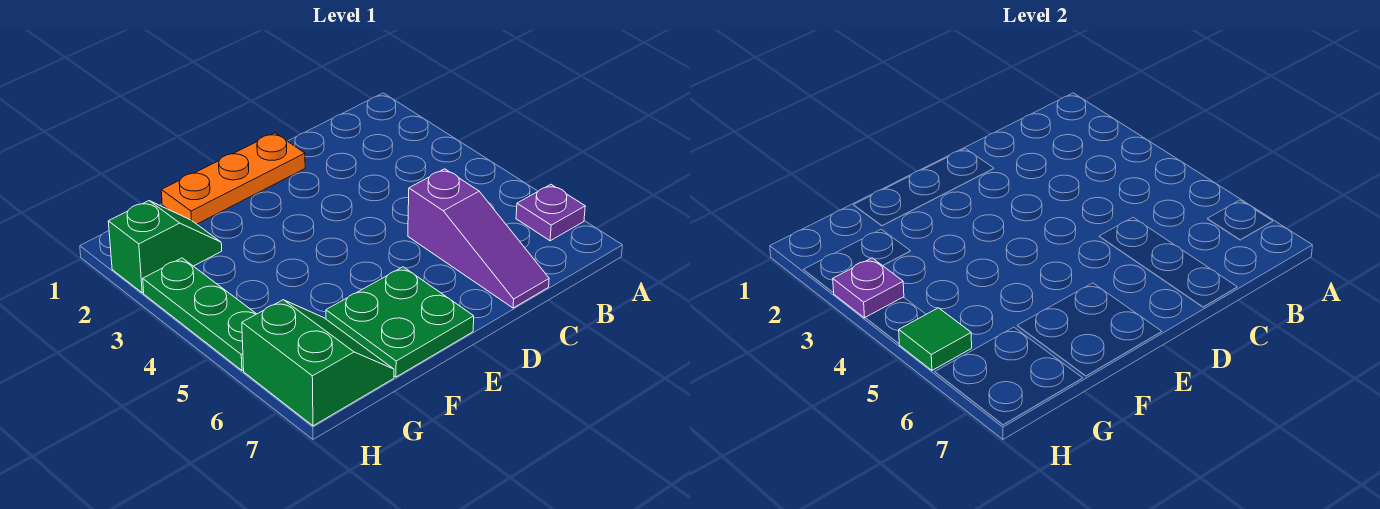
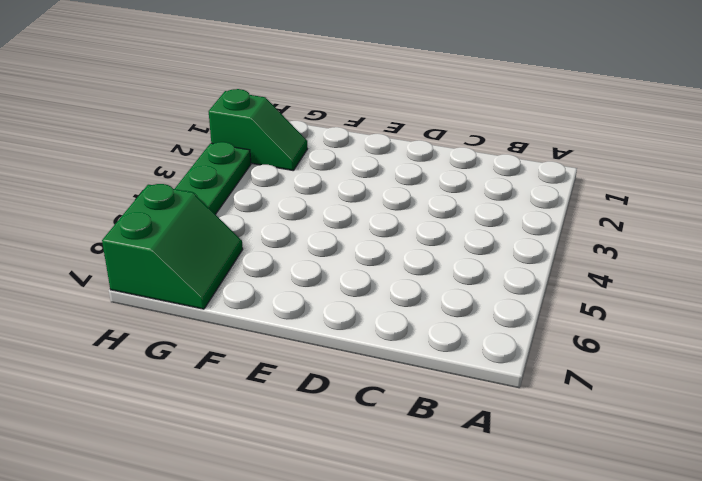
none -> purple 1x1 plate [516,185,585,241]
none -> purple 1x3 slope [408,169,549,308]

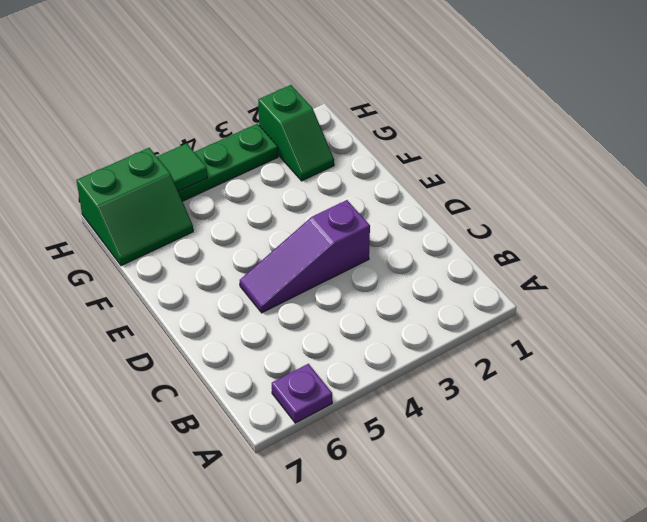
purple 1x3 slope [240,200,370,313] -> purple 1x3 slope moved to [408,169,549,308]
none -> orange 1x3 plate [161,133,305,224]
none -> green 2x2 plate [326,267,474,377]

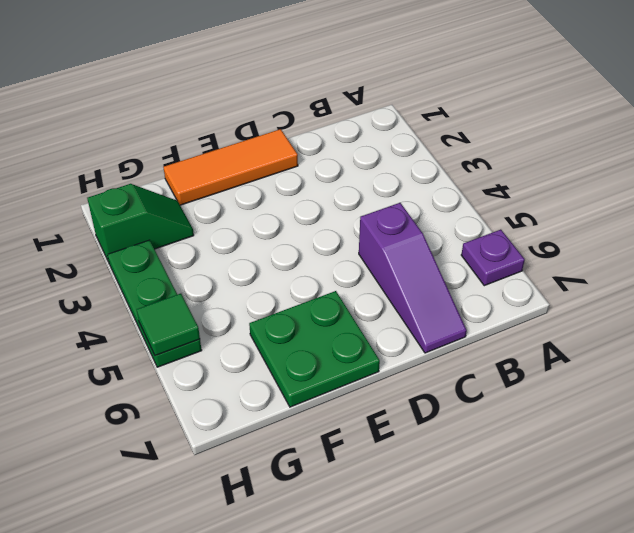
orange 1x3 tile [164,129,298,205] -> orange 1x3 plate [161,133,305,224]
none -> green 2x2 slope [242,300,394,426]
none -> purple 1x1 plate [833,258,904,318]

